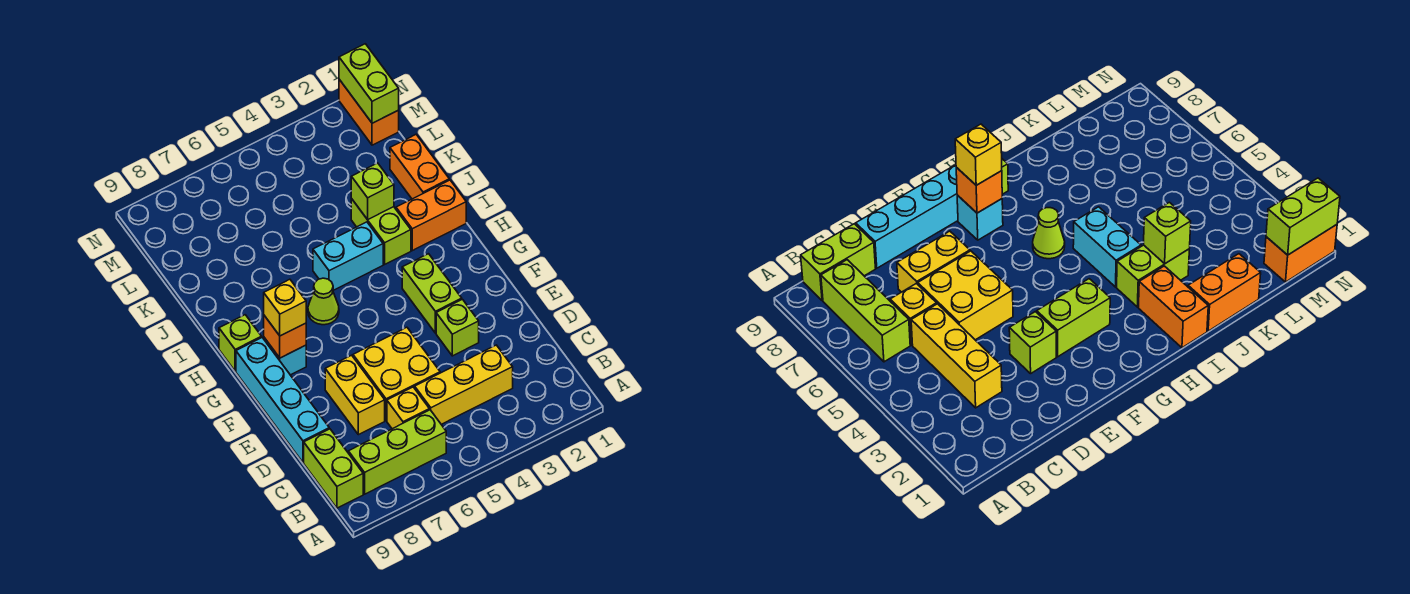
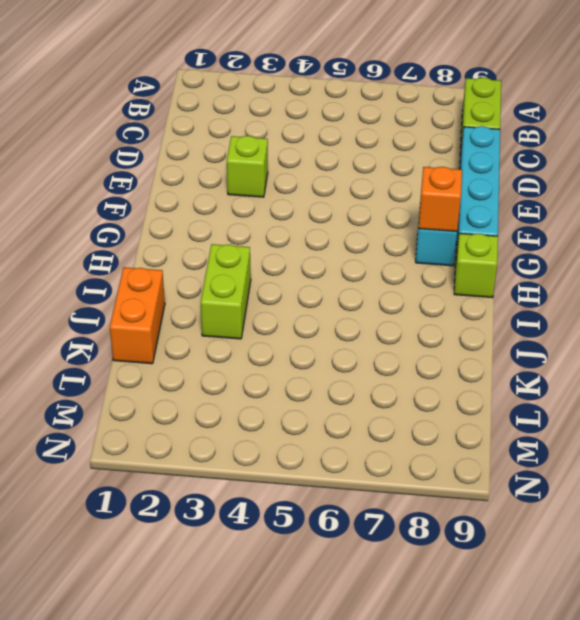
none -> lime 1x3 brick [348,410,446,494]
none -> yellow 1x3 brick [415,345,513,424]
none -> yellow 1x1 brick [387,387,429,429]

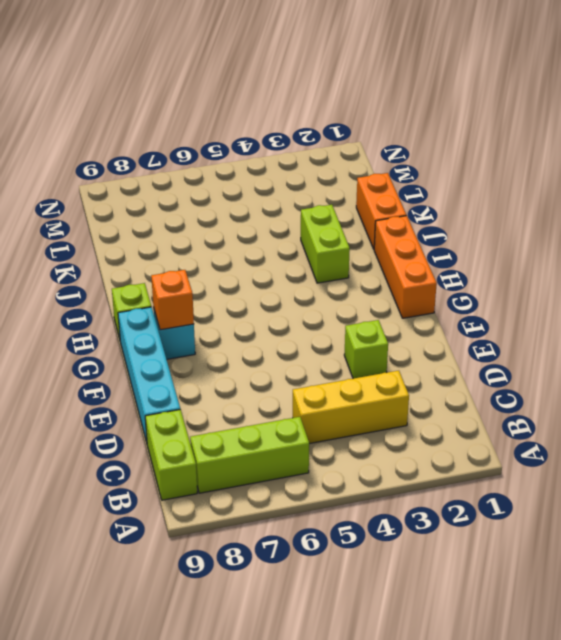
orange 1x3 brick [374,216,437,318] -> orange 1x2 brick [396,180,466,251]
none -> yellow 1x1 brick [387,387,429,429]
none -> yellow 2x2 brick [353,327,440,421]
none -> yellow 1x2 brick [325,355,385,435]

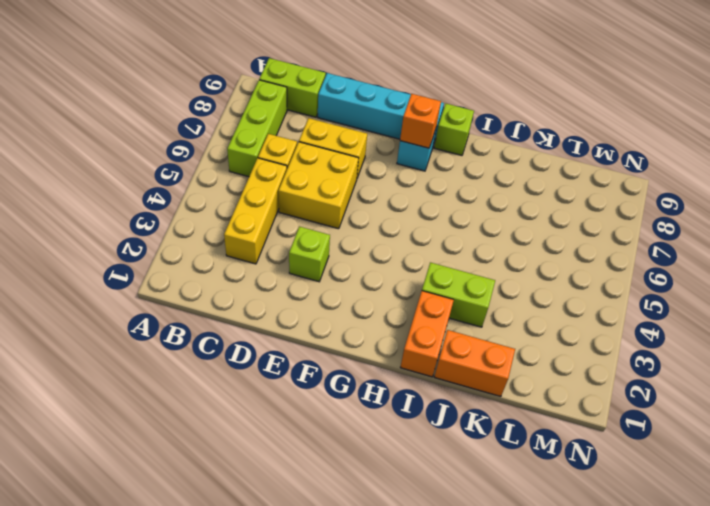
none -> lime 1x2 brick [402,254,462,333]
none -> lime 1x1 cone [308,278,339,325]
none -> cyan 1x2 brick [313,222,383,290]

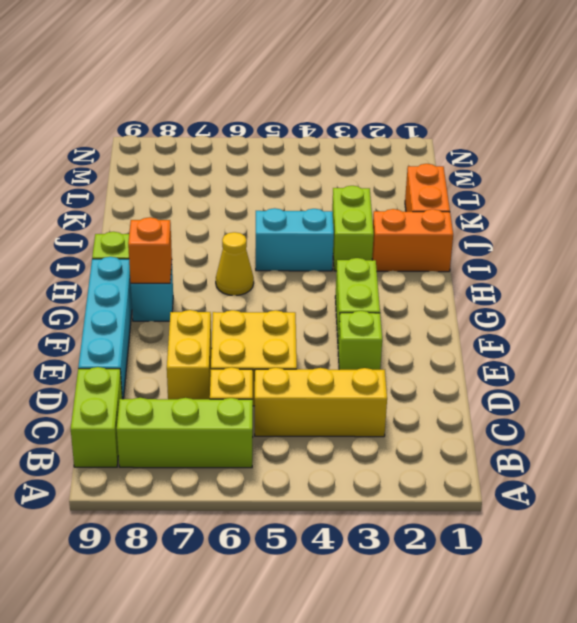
yellow 1x1 cone [216,232,254,295] -> lime 1x1 cone [308,278,339,325]
none -> orange 1x2 brick [339,79,399,145]
none -> lime 1x1 brick [351,163,394,220]
none -> lime 1x2 brick [339,44,399,123]

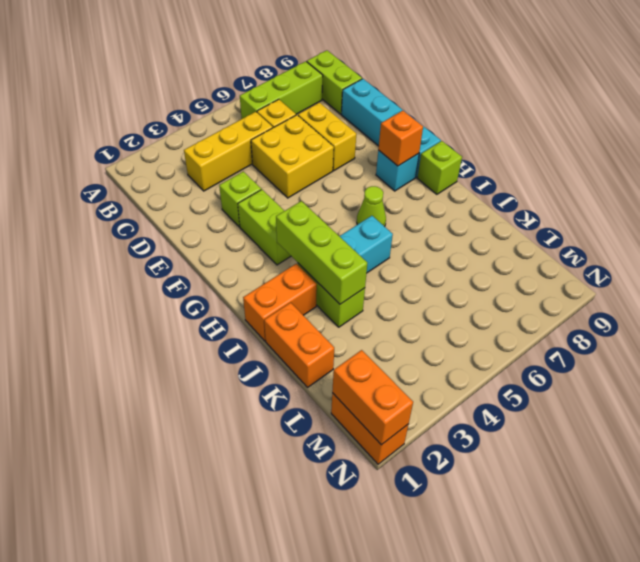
lime 1x3 brick [276,201,367,304] -> lime 1x1 brick [351,163,394,220]
orange 1x2 brick [332,350,413,445] -> lime 1x2 brick [339,44,399,123]
none -> yellow 1x1 brick [264,279,306,336]

